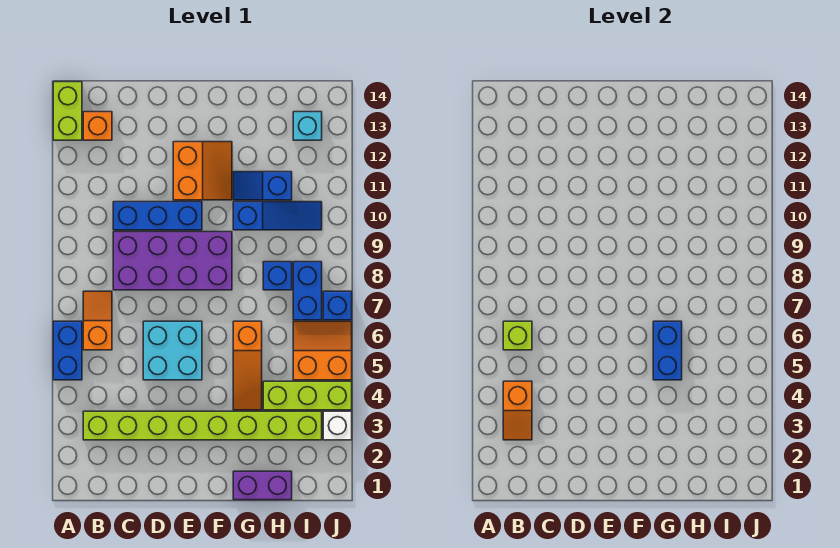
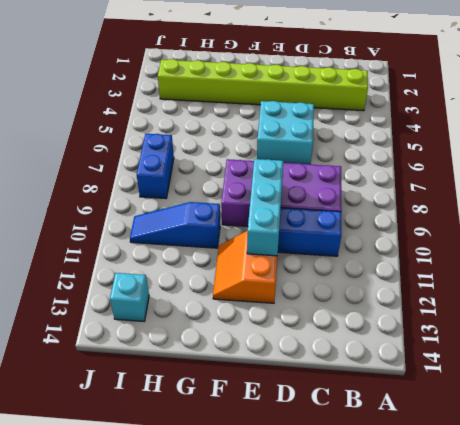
cyan 1x3 brick [247,159,283,256] -> none
none -> blue 1x2 brick [53,321,82,380]
none -> lime 1x2 brick [53,82,82,140]
none -> orange 1x2 slope [83,291,112,350]

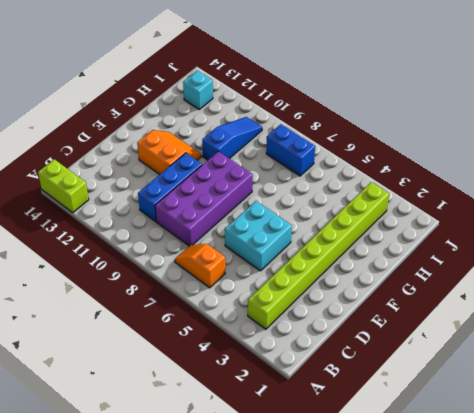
none -> blue 1x2 brick [53,321,82,380]
none -> orange 1x1 brick [83,112,112,140]
none -> purple 1x2 brick [233,471,292,500]

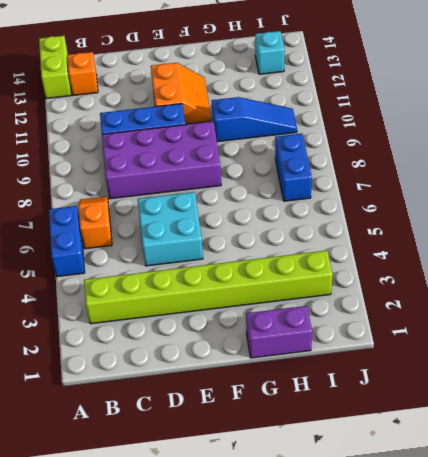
none -> orange 1x3 slope [233,321,262,410]
none -> blue 1x2 slope [233,172,292,200]
none -> lime 1x3 brick [263,381,352,410]

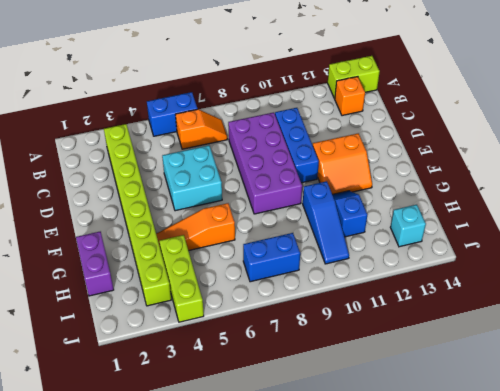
none -> blue 1x1 brick [263,262,292,290]
none -> orange 2x2 slope [293,321,352,380]
none -> white 1x1 brick [323,411,352,440]

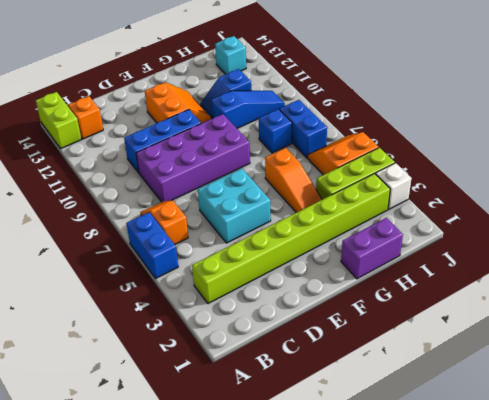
none -> blue 1x1 brick [323,291,352,320]
none -> orange 1x2 slope [503,381,532,440]
none -> lime 1x1 brick [503,321,532,350]

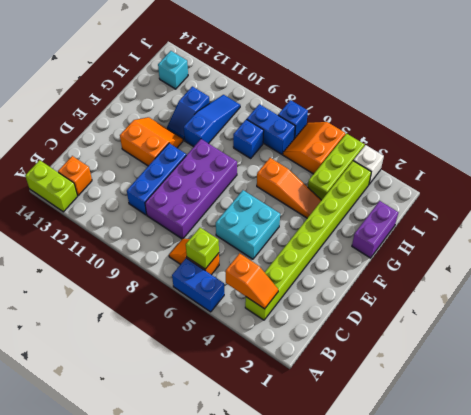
none -> blue 1x2 brick [653,321,682,380]

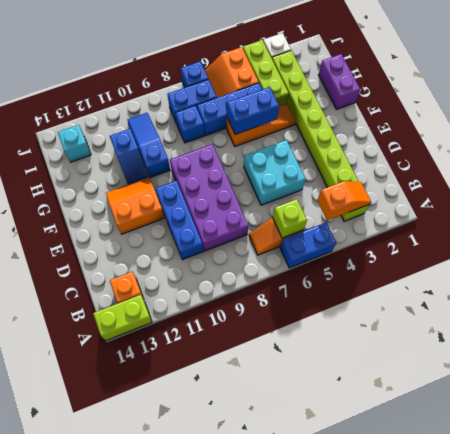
blue 1x3 brick [197,83,263,135] -> none

